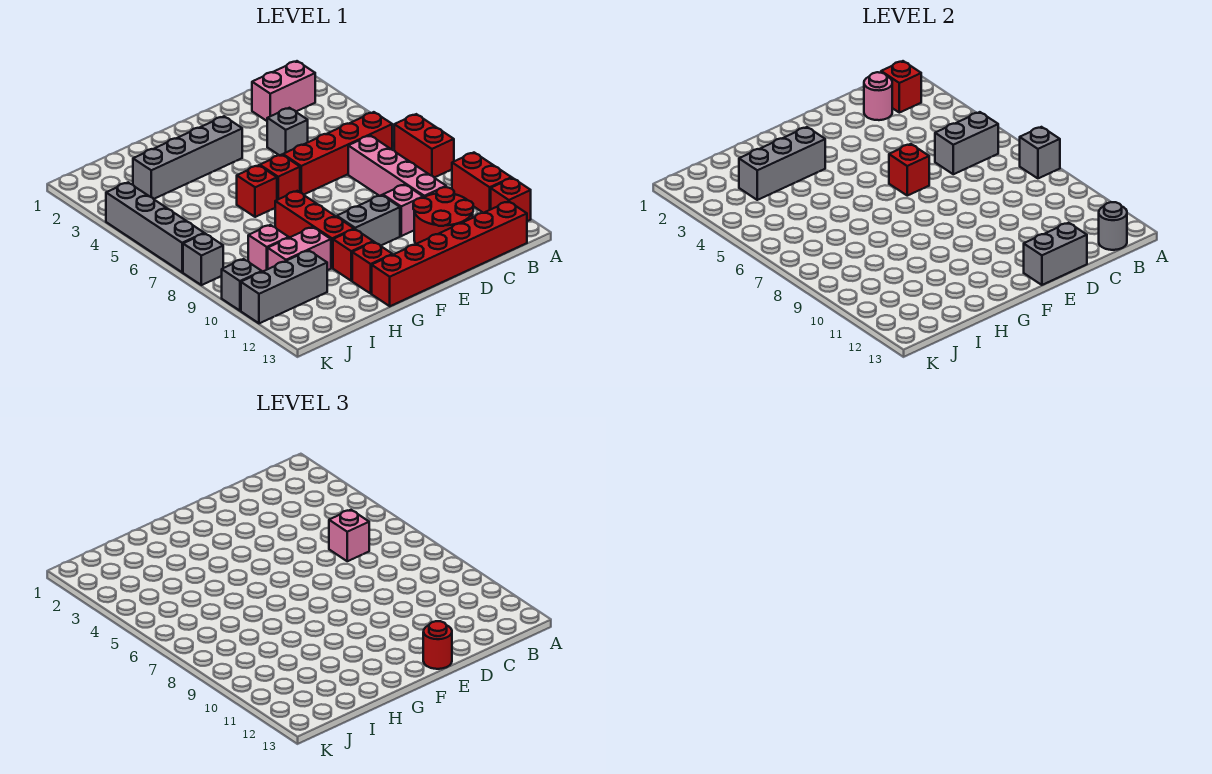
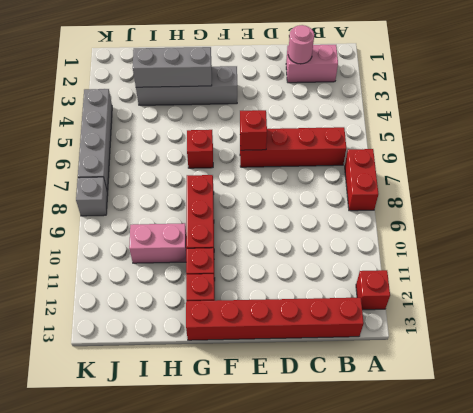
none -> red 1x2 brick [452,153,512,213]
none -> pink 1x4 brick [348,136,446,197]
none -> red 2x2 round brick [413,187,473,244]
none -> grey 1x1 brick [267,108,308,155]

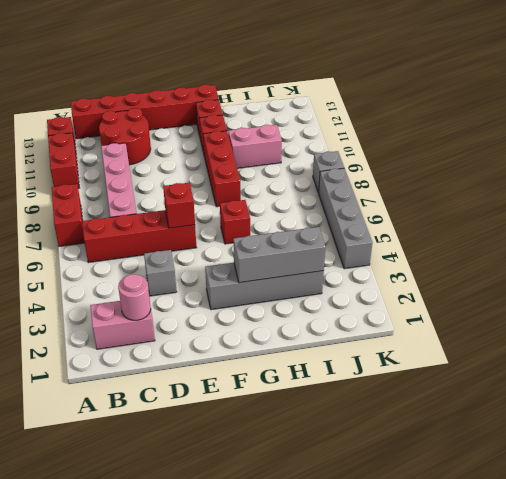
none -> pink 1x1 brick [383,184,423,236]
none -> grey 1x2 brick [337,195,400,246]
none -> red 1x1 brick [260,155,300,200]
none -> pink 1x1 brick [248,225,289,272]

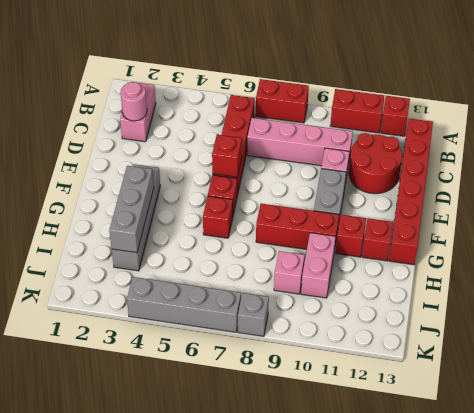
none -> grey 1x1 brick [267,108,308,155]
none -> grey 1x3 brick [241,250,327,323]
none -> grey 1x1 brick [222,259,262,311]
none -> grey 1x1 brick [1020,127,1060,178]

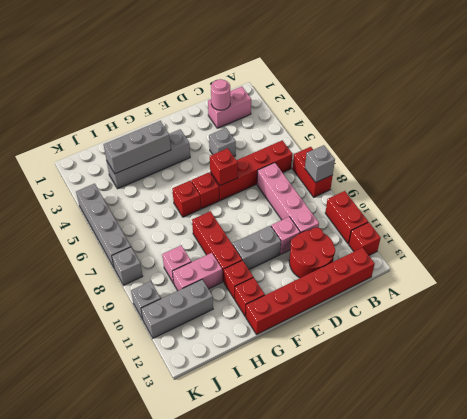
none -> red 1x1 brick [881,61,921,113]
none -> grey 1x2 brick [935,112,998,174]
none -> grey 1x1 round brick [1099,202,1127,250]
none -> grey 1x2 brick [1024,223,1087,285]

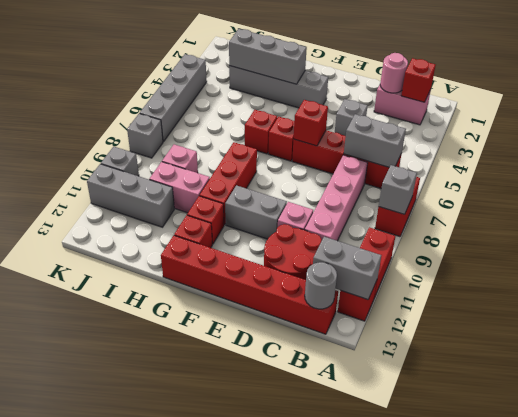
grey 1x2 brick [313,237,381,300] -> grey 1x2 brick moved to [1024,223,1087,285]
none -> pink 1x1 brick [329,510,369,561]
none -> red 1x1 round brick [423,621,452,669]

